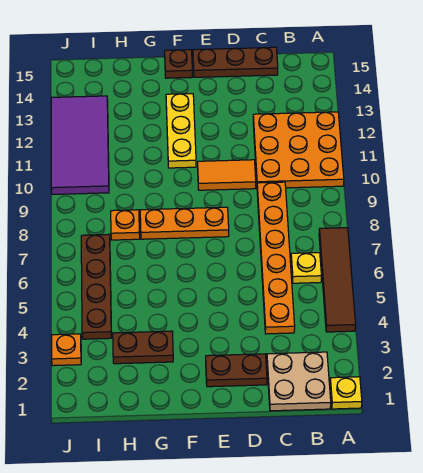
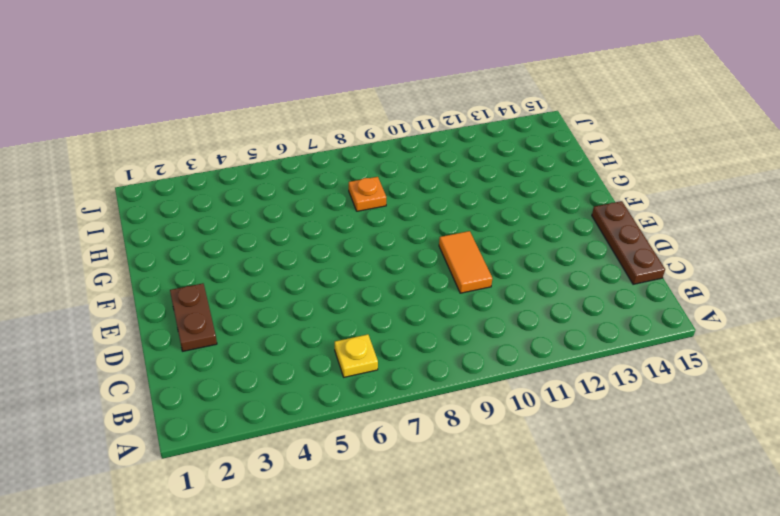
none -> yellow 1x1 plate [330,377,362,409]
none -> brown 1x4 tile [319,228,356,332]
none -> orange 3x3 plate [253,112,344,188]

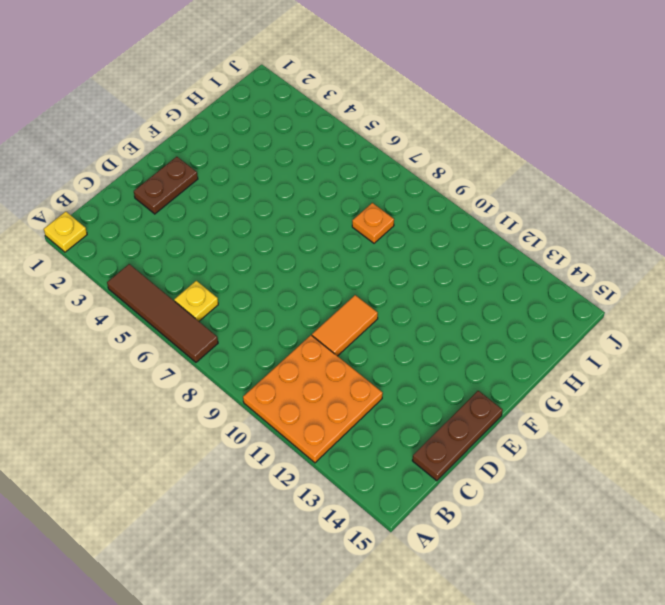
none -> tan 2x2 plate [267,352,331,411]
none -> orange 1x6 plate [257,182,295,334]
none -> orange 1x3 plate [140,207,229,239]

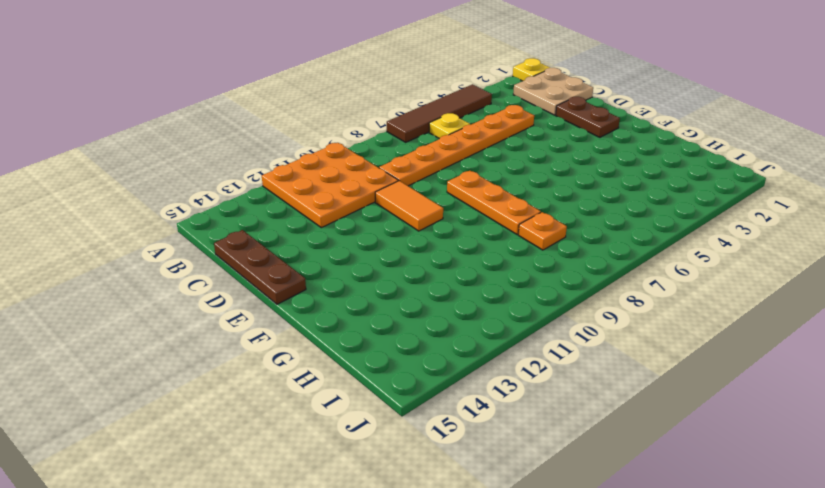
none -> yellow 1x3 plate [166,94,196,168]
none -> brown 1x1 plate [165,50,192,78]
none -> brown 1x2 plate [113,331,173,364]

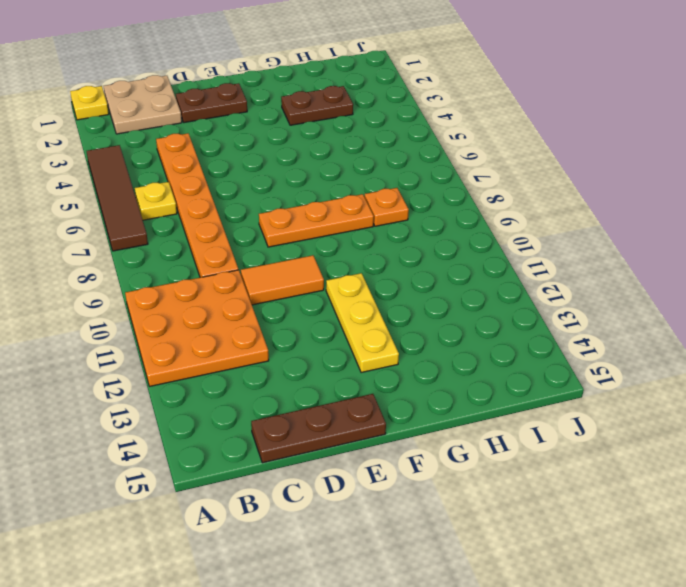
none -> brown 1x1 plate [165,50,192,78]
none -> brown 1x4 plate [81,234,112,339]
none -> purple 2x4 tile [51,96,109,194]

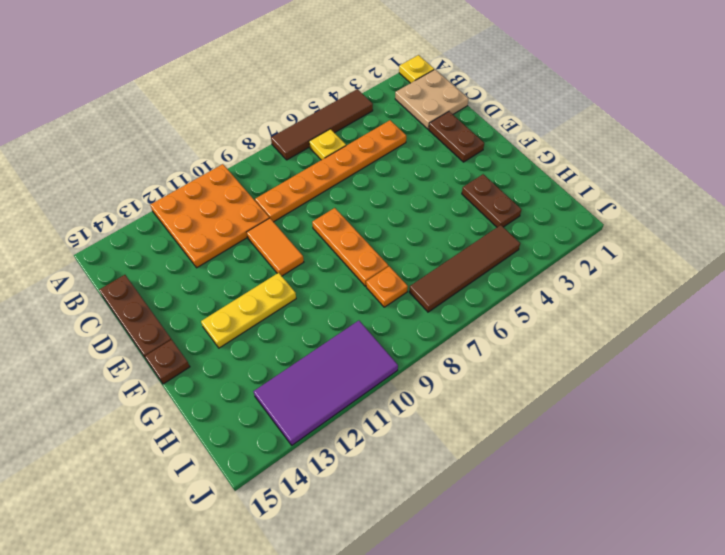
brown 1x4 tile [409,225,520,312] -> brown 1x4 plate [81,234,112,339]
none -> orange 1x1 plate [52,334,81,366]

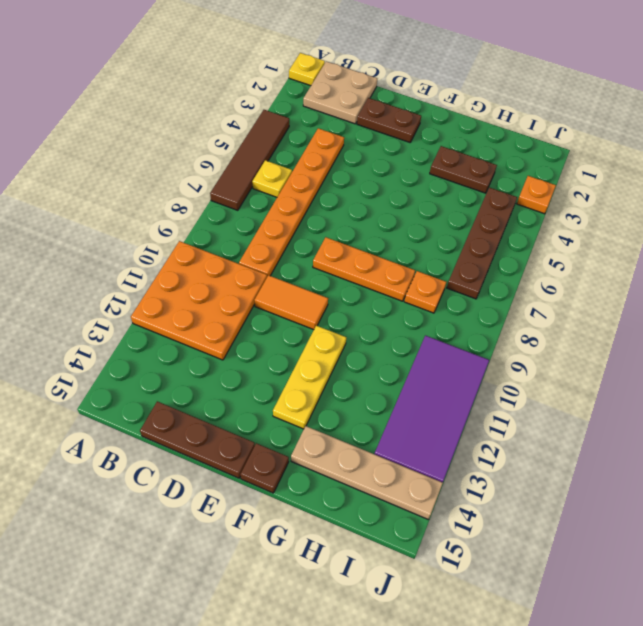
tan 1x4 plate [291,426,443,520] -> none

